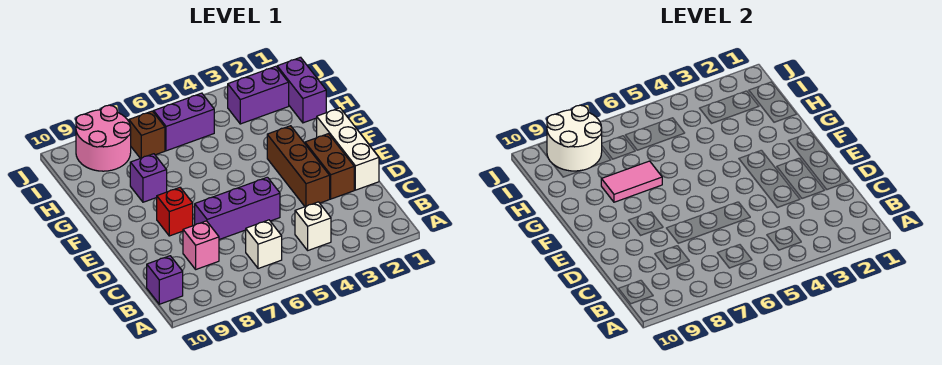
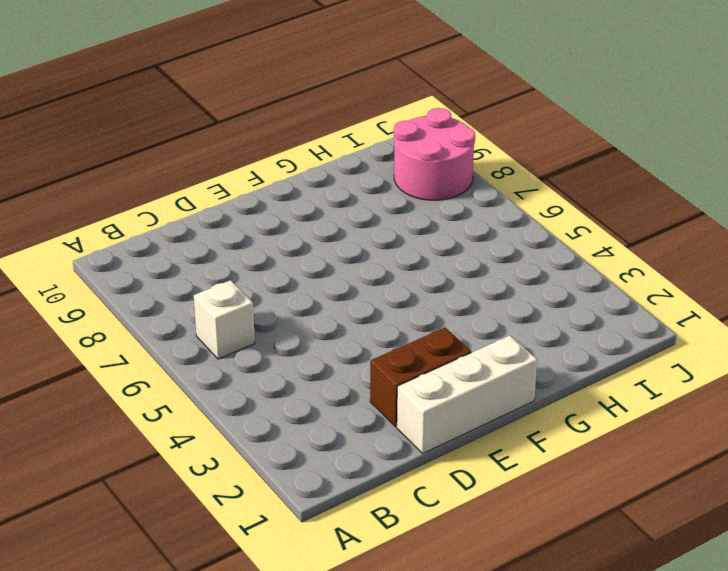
none -> white 1x1 brick [295,202,331,250]
none -> purple 1x1 brick [147,256,183,304]
none -> pink 1x1 brick [183,221,219,269]

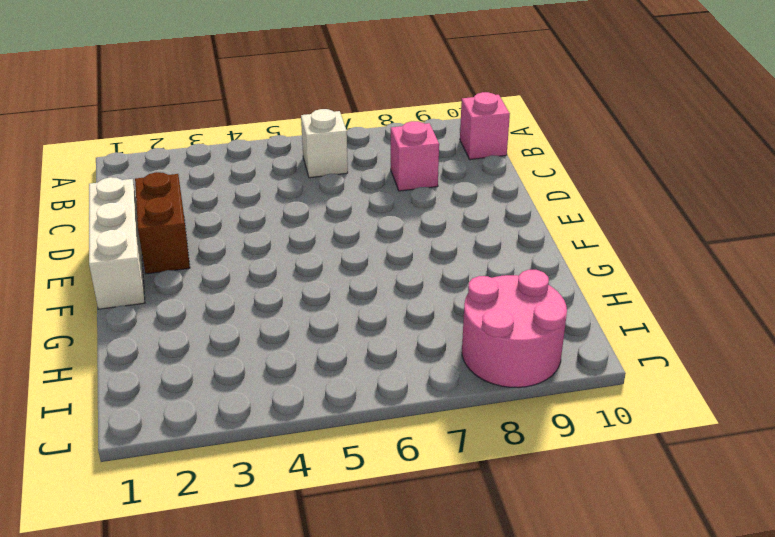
pink 1x1 brick [460,92,510,160] -> purple 1x1 brick [147,256,183,304]
none -> white 1x1 brick [295,202,331,250]
none -> brown 1x3 brick [267,126,330,207]
none -> purple 1x3 brick [195,177,280,240]

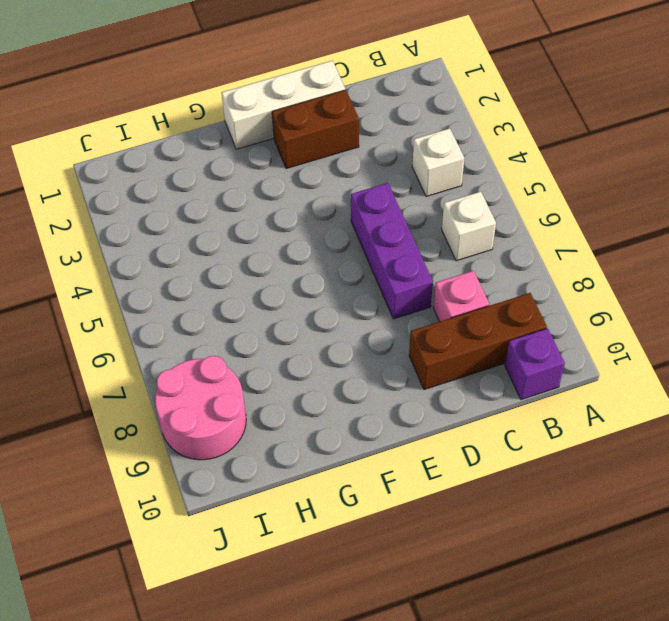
brown 1x3 brick [409,293,547,390] -> brown 1x3 brick moved to [267,126,330,207]
none -> red 1x1 brick [157,188,193,236]
none -> purple 1x1 brick [130,154,167,202]
none -> purple 1x2 brick [277,57,326,123]

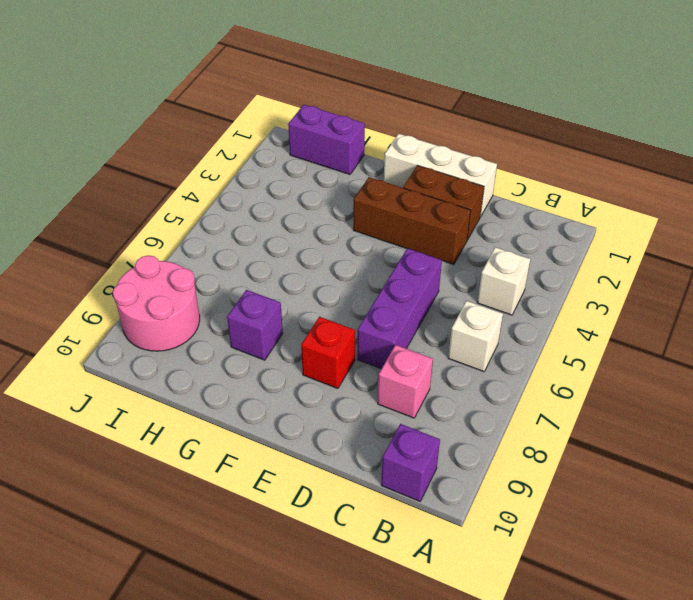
none -> purple 1x2 brick [228,66,289,124]
none -> purple 1x2 brick [154,93,214,151]
none -> brown 1x1 brick [129,111,165,158]

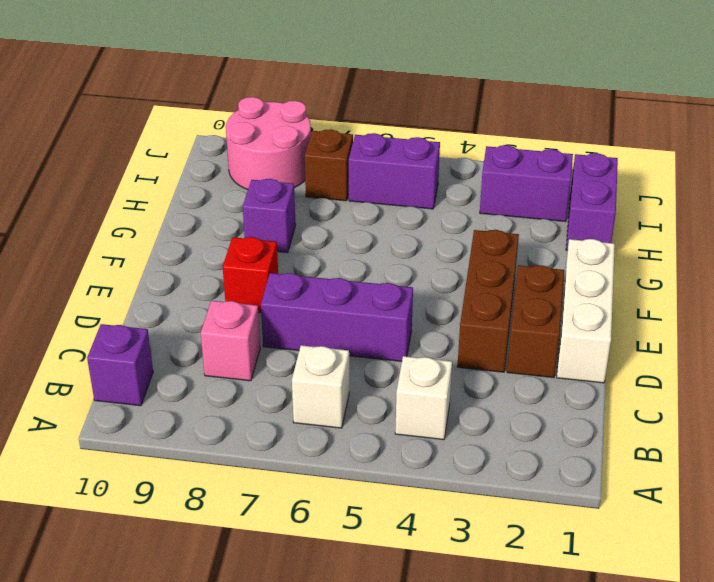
none -> pink 1x2 tile [601,161,662,202]
none -> white 2x2 round brick [547,105,602,171]

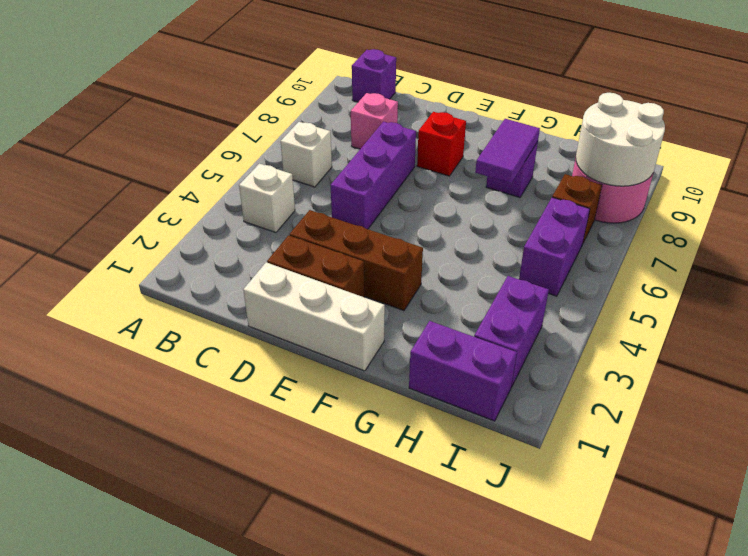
purple 1x2 tile [475,119,540,183] -> pink 1x2 tile [601,161,662,202]

